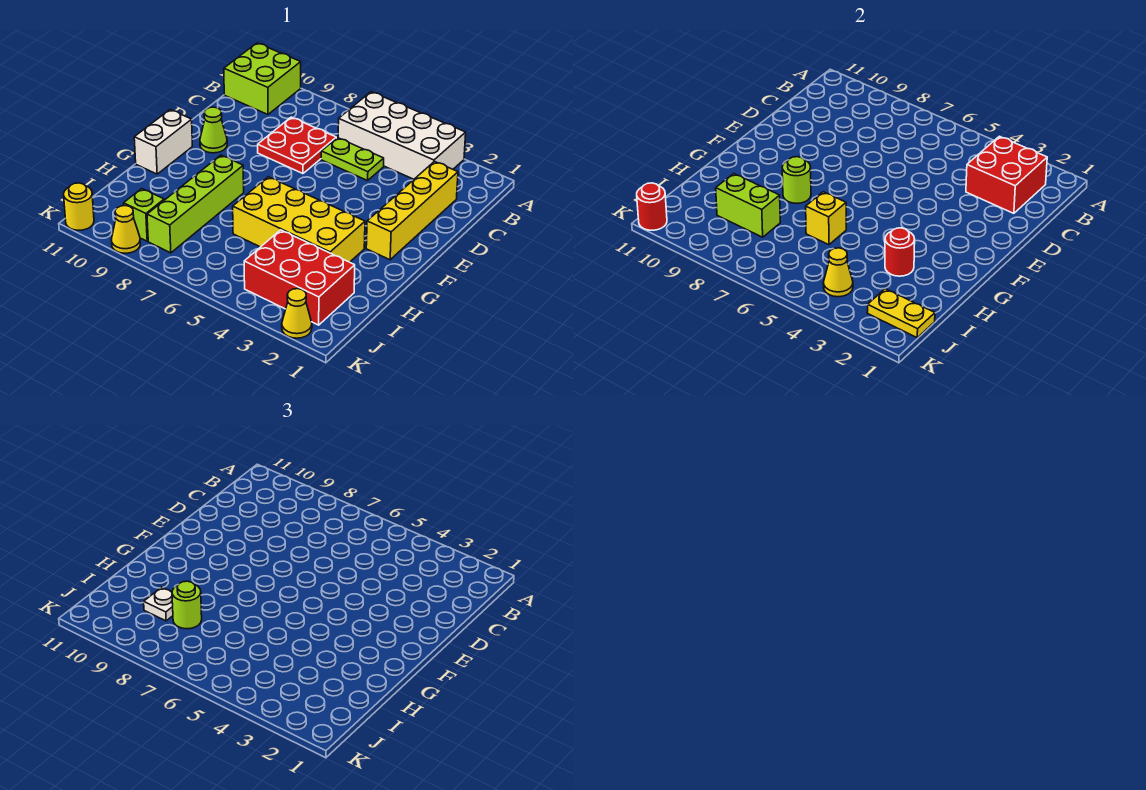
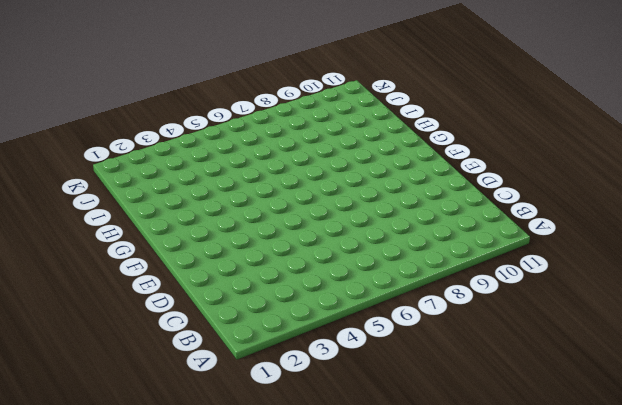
none -> white 2x4 brick [338,92,466,179]
none -> lime 2x2 brick [224,43,301,114]
none -> yellow 1x4 brick [366,162,458,260]

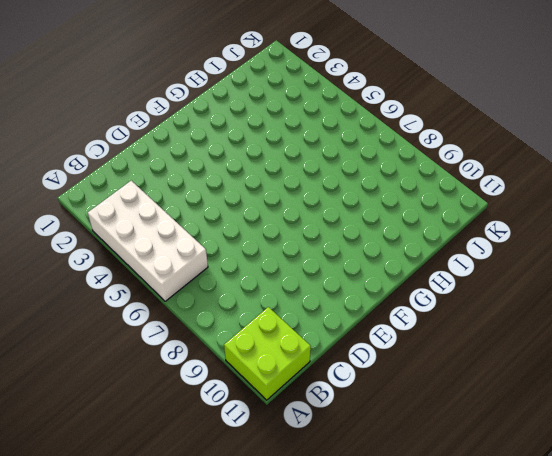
none -> yellow 1x4 brick [366,162,458,260]
none -> lime 1x2 plate [321,138,384,181]
none -> red 2x2 plate [258,117,336,174]

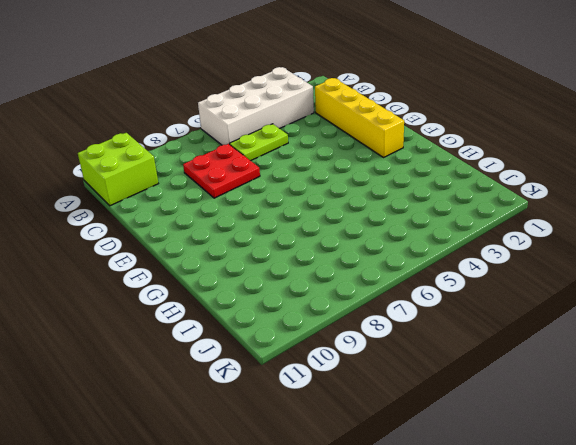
none -> lime 1x1 cone [200,107,227,153]
none -> white 1x2 brick [134,110,192,174]
none -> yellow 2x4 brick [233,177,365,262]

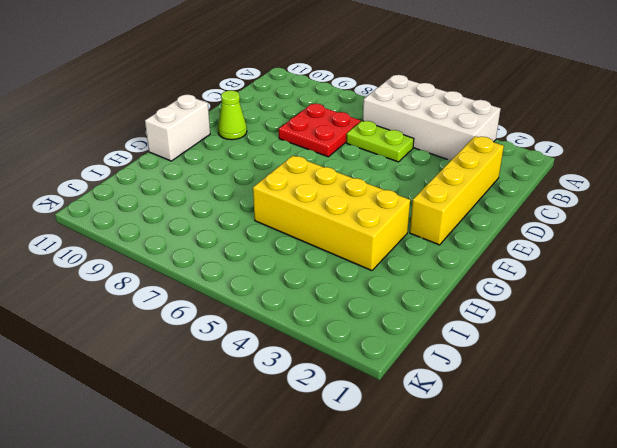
none -> lime 2x2 brick [224,43,301,114]
none -> lime 1x4 brick [147,155,244,253]
none -> red 2x3 brick [244,230,355,325]

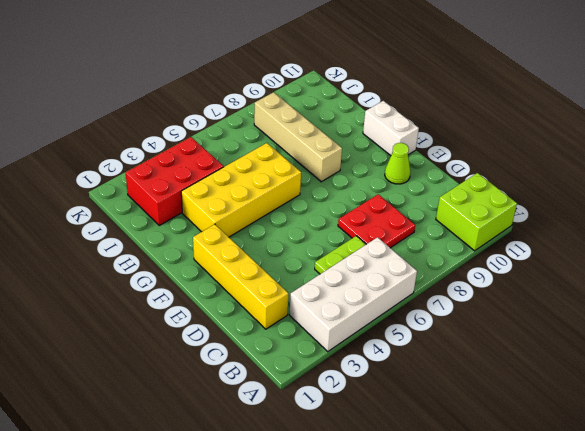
tan 1x4 brick [254,92,342,182] -> lime 1x4 brick [147,155,244,253]
none -> lime 1x1 brick [124,189,164,241]
none -> yellow 1x1 cone [282,289,312,338]
none -> yellow 1x1 cone [111,206,140,253]

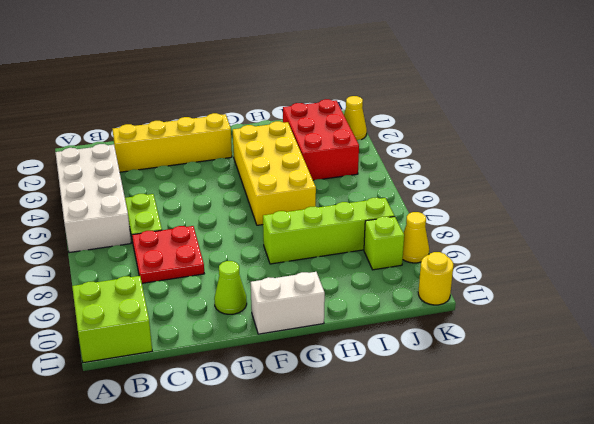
none -> red 2x2 brick [966,136,1047,213]
none -> lime 1x1 round brick [782,157,811,203]
none -> red 1x1 round brick [885,228,915,276]

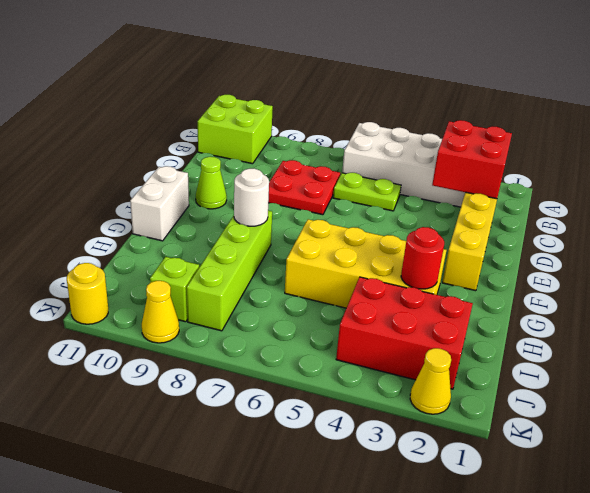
white 1x1 round brick [234,169,269,226] -> lime 1x1 round brick [782,157,811,203]
none -> yellow 1x1 brick [806,192,846,245]
none -> lime 1x2 brick [716,174,780,237]
none -> yellow 1x2 plate [868,289,935,337]

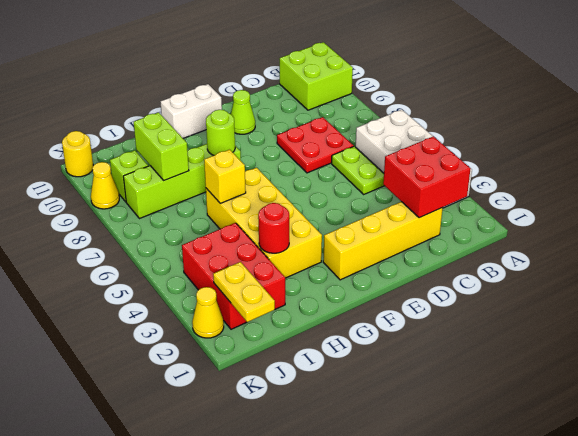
none -> yellow 1x1 cone [823,248,853,297]
none -> red 1x1 round brick [637,183,667,230]
none -> lime 1x1 round brick [172,581,202,629]

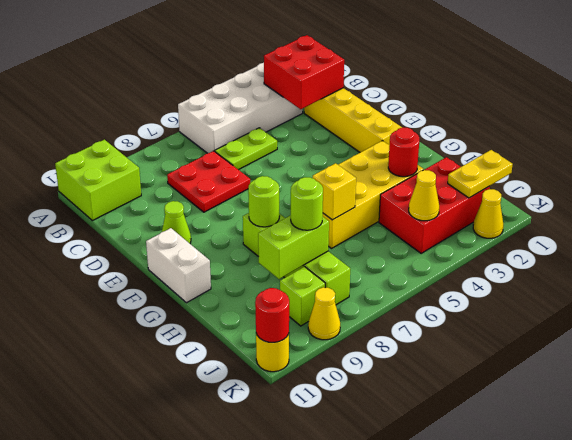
none -> white 1x1 plate [144,587,173,621]

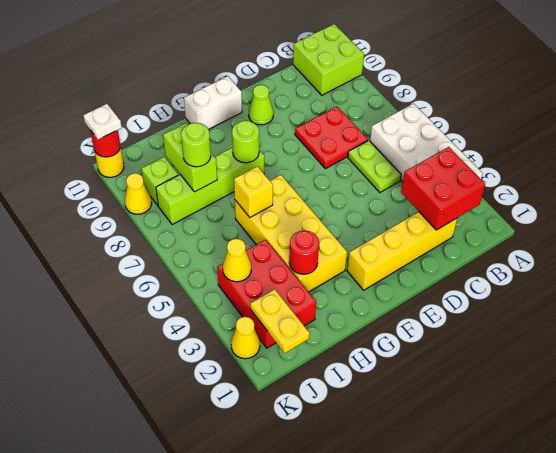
white 1x1 plate [83,104,122,139] -> white 1x1 plate moved to [144,587,173,621]

